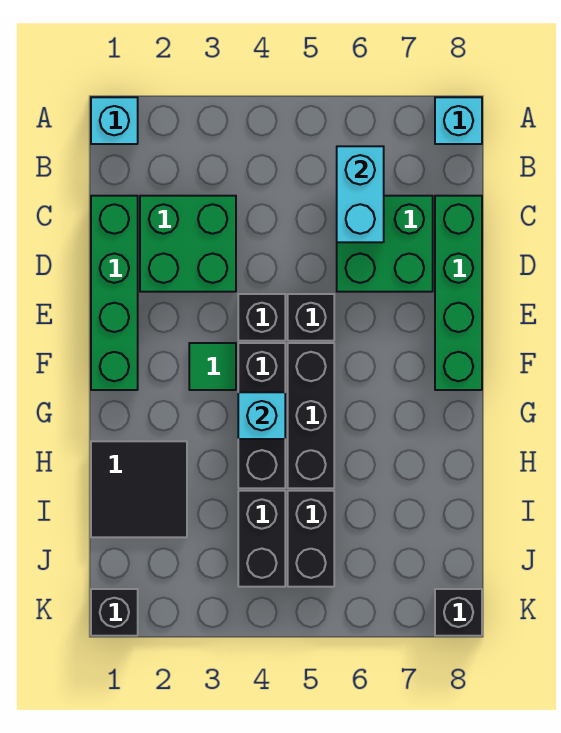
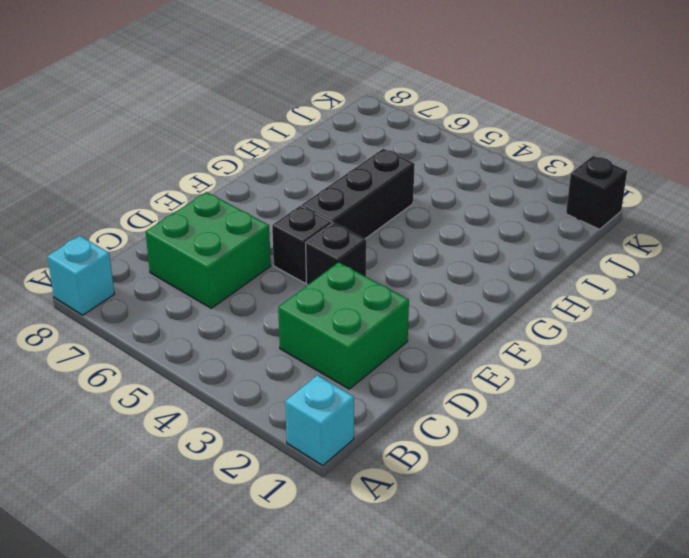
none -> green 1x4 brick [91,196,138,390]
none -> green 1x4 brick [435,196,482,390]
none -> green 1x1 tile [189,343,236,390]

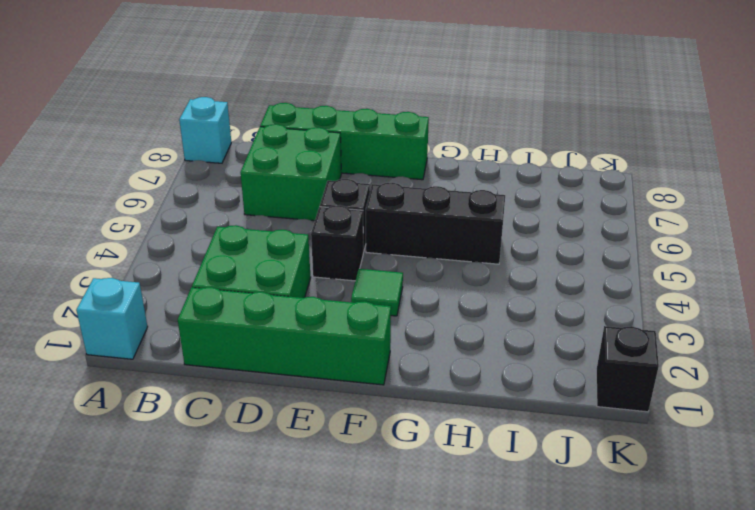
none -> black 1x3 brick [238,343,285,488]
none -> black 2x2 tile [91,441,187,537]
none -> black 1x2 brick [238,491,285,587]

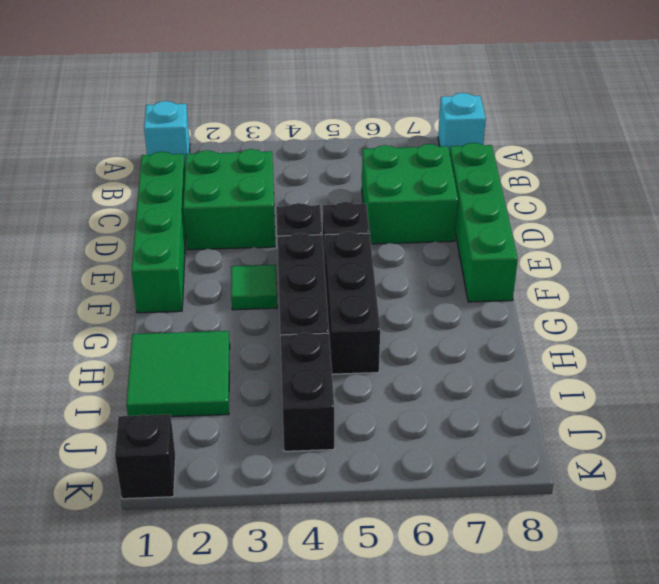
green 2x2 tile [126,331,230,417] -> black 2x2 tile [91,441,187,537]
none -> black 1x2 brick [288,491,334,587]
none -> black 1x1 brick [435,589,482,636]
none -> cyan 1x2 brick [337,146,384,242]

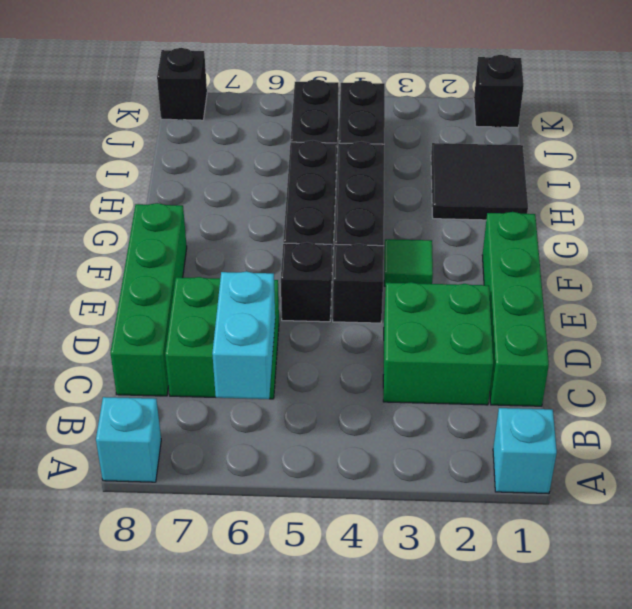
none -> cyan 1x1 brick [238,392,285,439]

